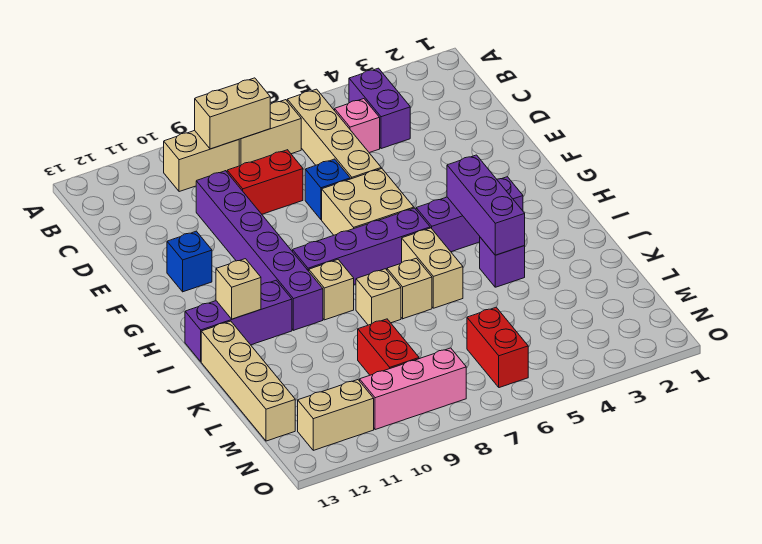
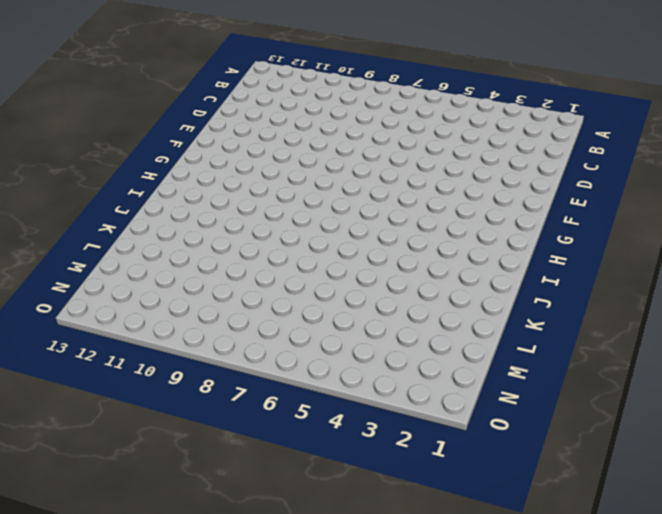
none -> purple 1x2 brick [349,68,410,149]
none -> tan 1x4 brick [287,89,381,179]
none -> tan 1x2 brick [239,100,301,166]

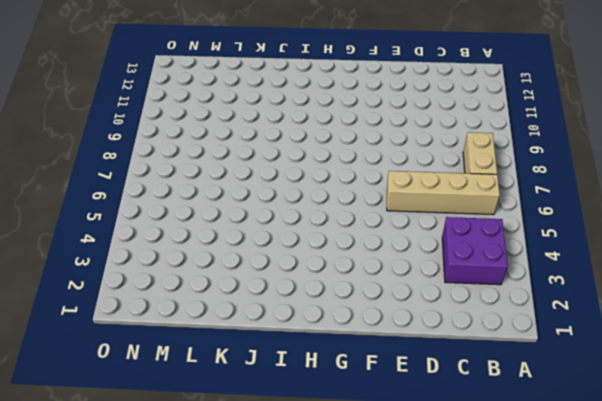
purple 2x2 brick [442,217,508,285] -> purple 1x2 brick [349,68,410,149]
none -> tan 1x2 brick [164,130,239,192]
none -> pink 1x1 brick [335,99,380,153]
none -> red 1x2 brick [227,150,303,214]

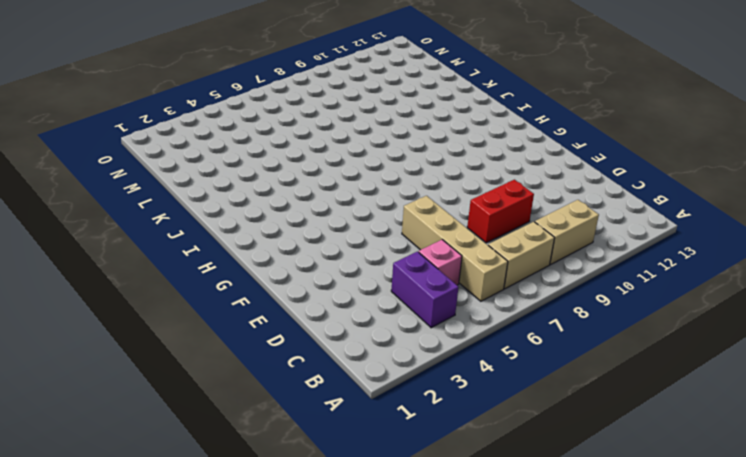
none -> purple 1x6 brick [196,171,323,330]
none -> blue 1x1 brick [305,159,350,220]
none -> tan 2x2 brick [322,168,414,235]

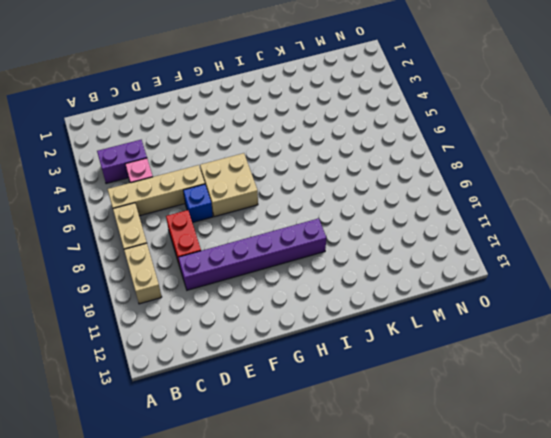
none -> blue 1x1 brick [167,231,212,292]
none -> purple 1x3 brick [416,177,523,252]
none -> purple 1x4 brick [293,208,430,284]

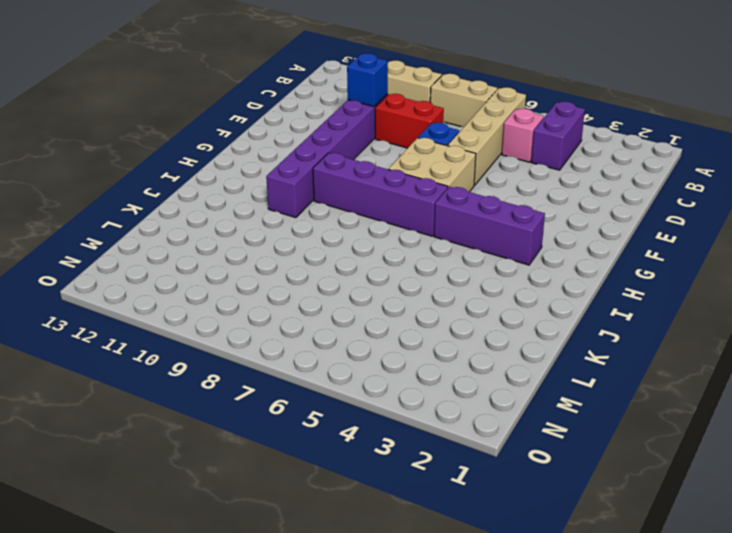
blue 1x1 brick [347,53,388,107] -> blue 1x1 brick moved to [167,231,212,292]
none -> tan 1x2 brick [402,228,463,308]
none -> tan 1x1 brick [309,260,354,320]
none -> purple 1x3 brick [185,280,292,362]

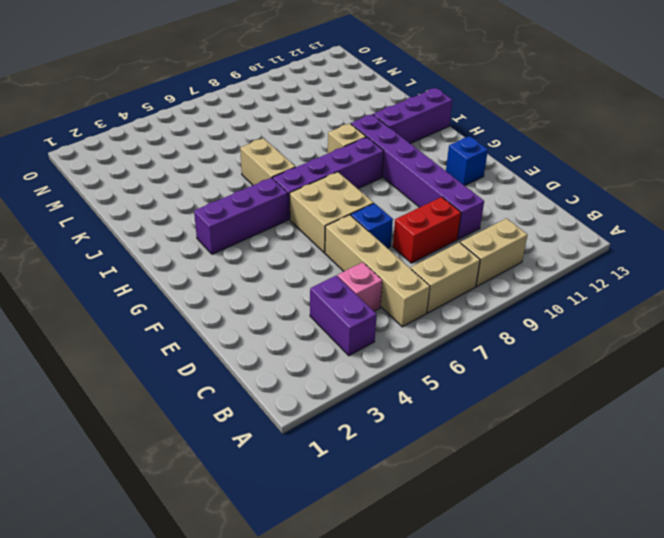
none -> purple 1x1 brick [480,237,525,287]
none -> tan 1x1 brick [387,258,432,319]
none -> tan 1x1 brick [356,269,401,325]

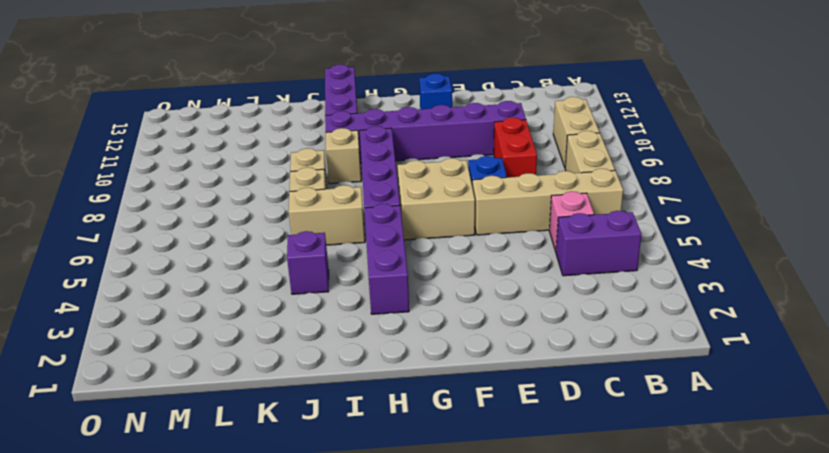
none -> tan 1x4 brick [201,321,295,441]
none -> red 1x2 brick [358,319,419,375]
none -> red 1x2 brick [467,307,528,388]

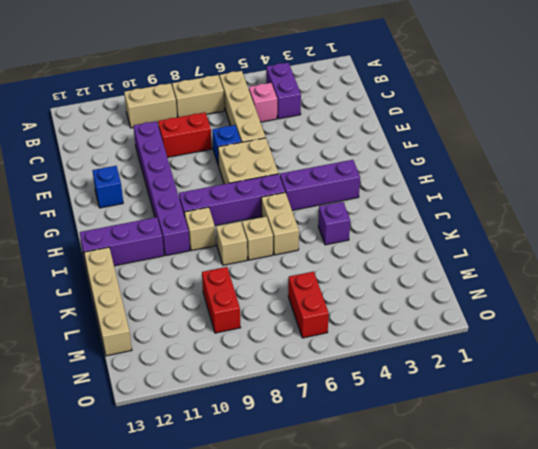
none -> pink 1x3 brick [360,348,466,430]
none -> tan 1x2 brick [298,380,374,450]
none -> tan 1x2 brick [195,78,270,149]

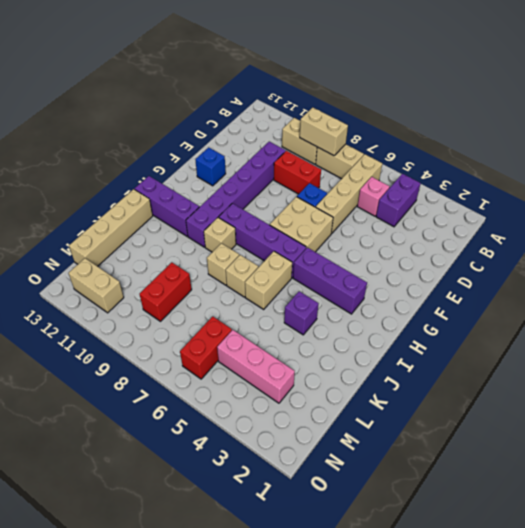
pink 1x3 brick [217,330,295,403] -> pink 1x3 brick moved to [360,348,466,430]
none -> purple 1x3 brick [447,155,525,255]
none -> tan 1x1 brick [216,259,261,319]

